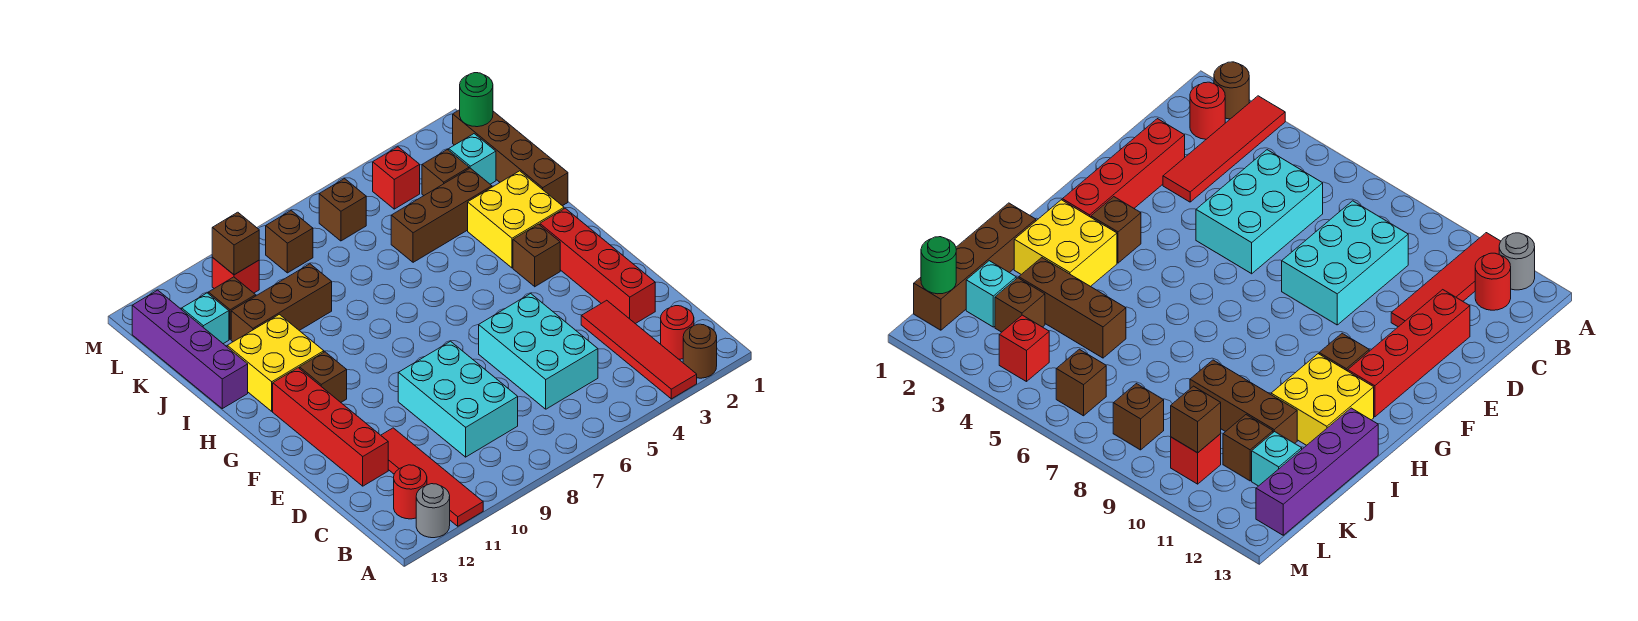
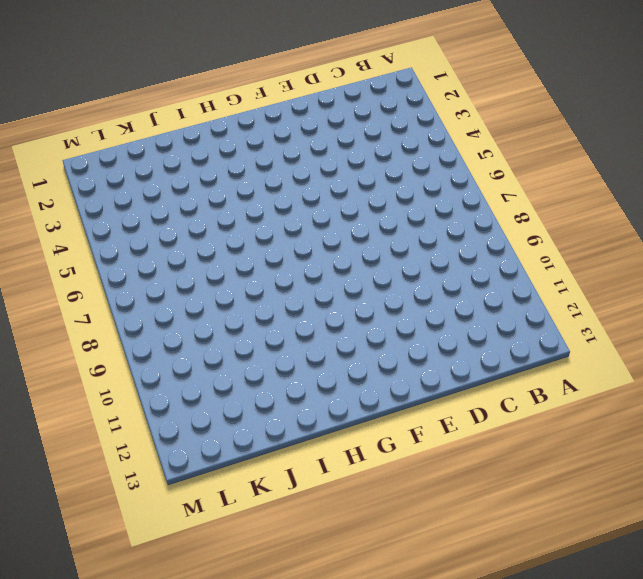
none -> brown 1x1 round brick [683,324,717,378]
none -> red 1x4 tile [581,300,697,399]
none -> red 1x4 tile [381,428,483,526]

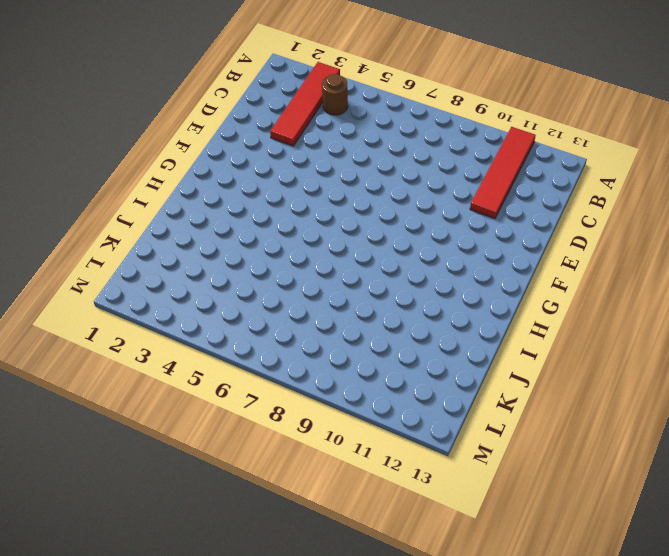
brown 1x1 round brick [322,74,348,115] -> brown 1x1 round brick moved to [683,324,717,378]
none -> grey 1x1 round brick [416,484,450,538]
none -> red 1x1 round brick [661,306,694,359]
none -> red 1x1 round brick [394,465,427,519]

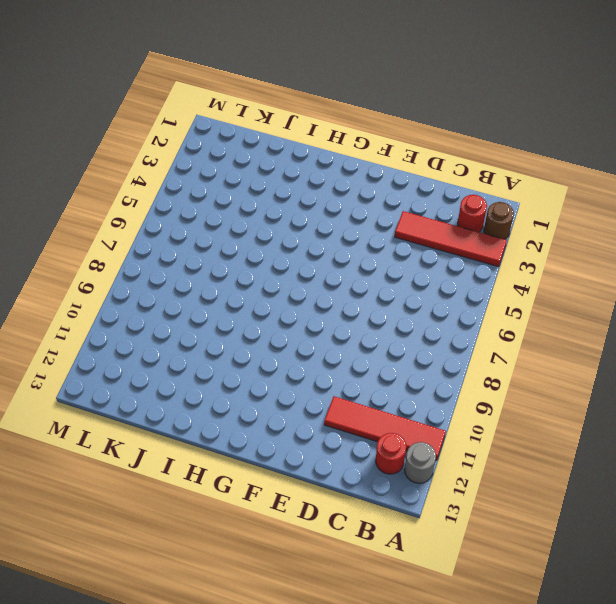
none -> cyan 2x3 brick [479,294,598,409]
none -> cyan 2x3 brick [398,341,518,457]
none -> red 1x4 brick [540,208,655,324]

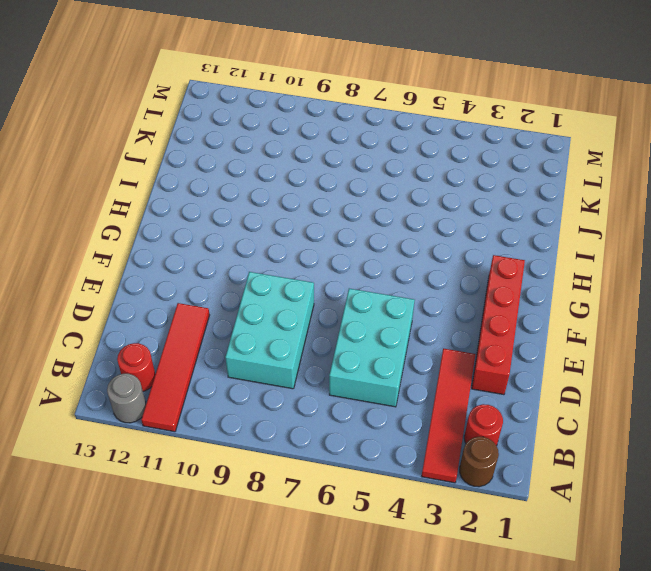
none -> red 1x4 brick [273,368,388,486]
none -> brown 1x1 brick [513,224,560,287]
none -> brown 1x1 brick [300,352,347,402]

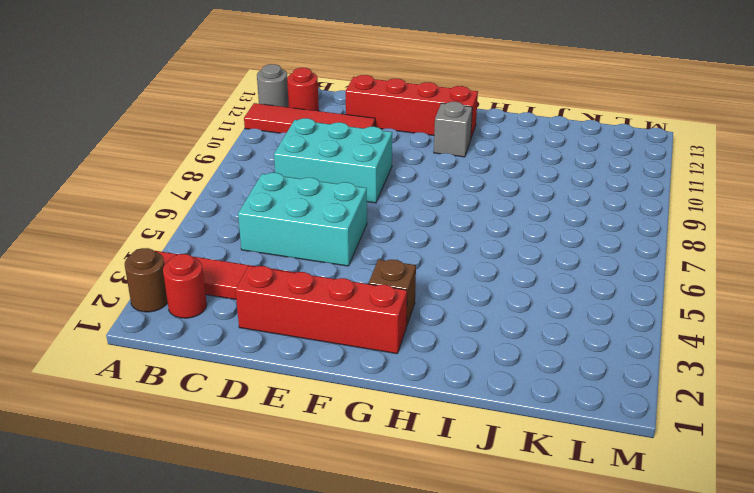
grey 1x1 brick [434,102,472,157] -> brown 1x1 brick [300,352,347,402]
none -> yellow 2x2 brick [468,171,564,268]
none -> yellow 2x2 brick [227,314,324,411]
none -> brown 1x4 brick [453,110,568,206]

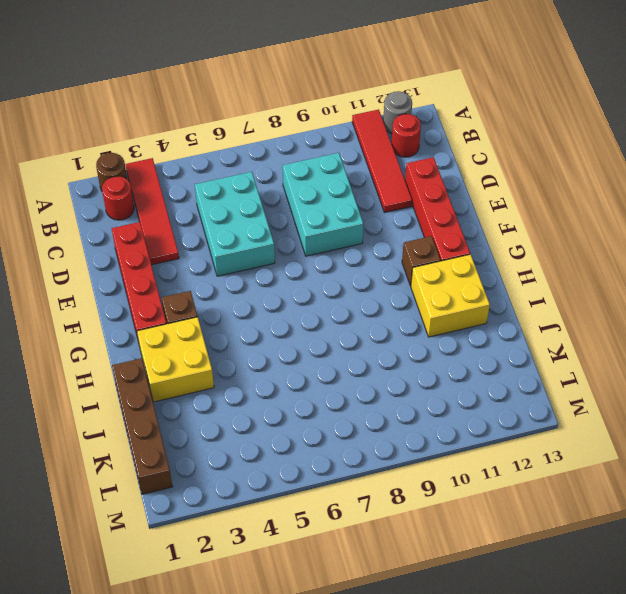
none -> purple 1x4 brick [132,290,248,409]
none -> brown 1x3 brick [391,168,492,262]
none -> brown 1x3 brick [231,264,332,342]

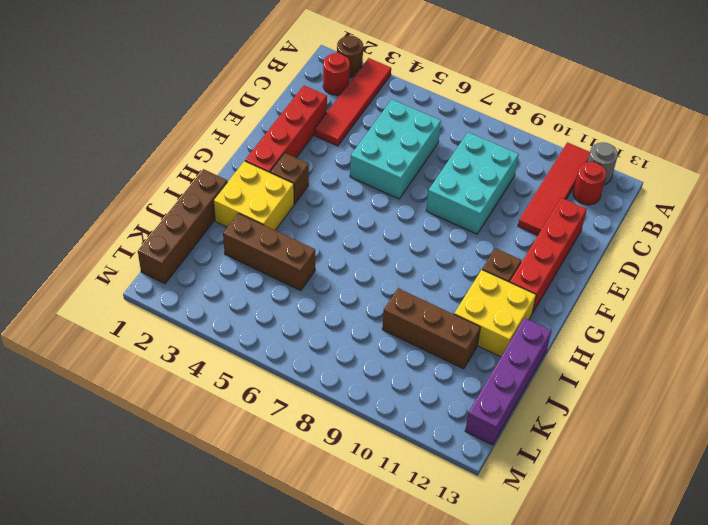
none -> cyan 1x1 brick [449,134,496,184]
none -> brown 1x1 brick [422,150,469,195]
none -> brown 1x1 brick [208,277,256,339]

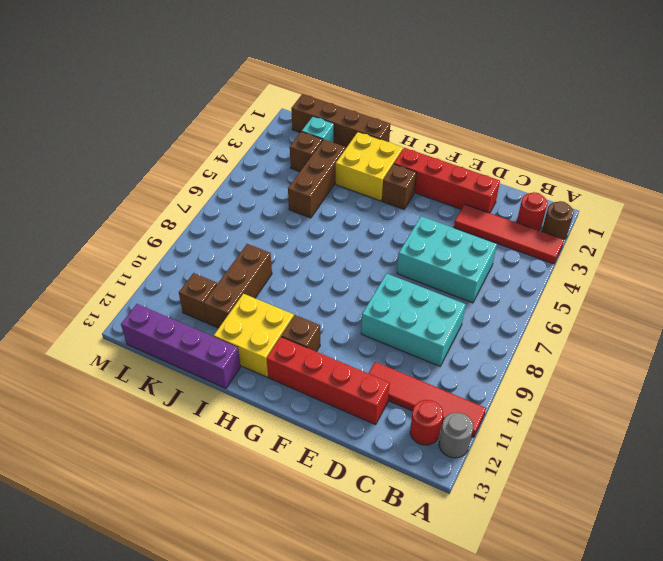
none -> cyan 1x1 brick [182,293,229,344]
none -> red 1x1 brick [373,147,420,209]
none -> brown 1x1 brick [319,179,366,241]

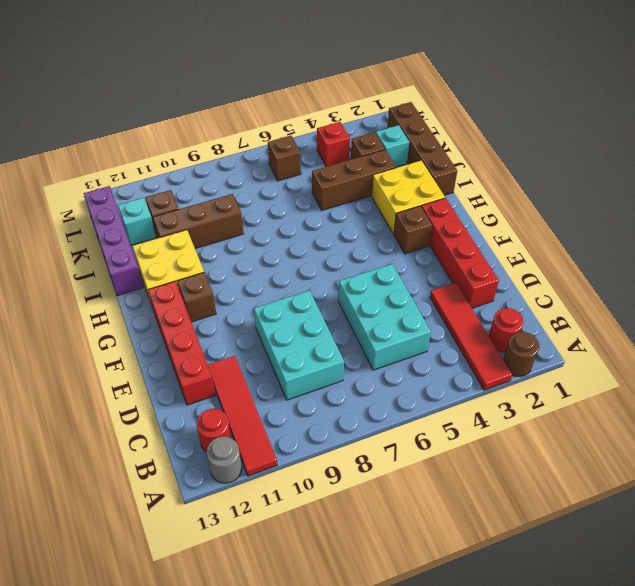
none -> brown 1x1 brick [266,211,313,273]
none -> red 1x1 brick [212,257,259,293]
none -> green 1x1 round brick [460,73,493,127]

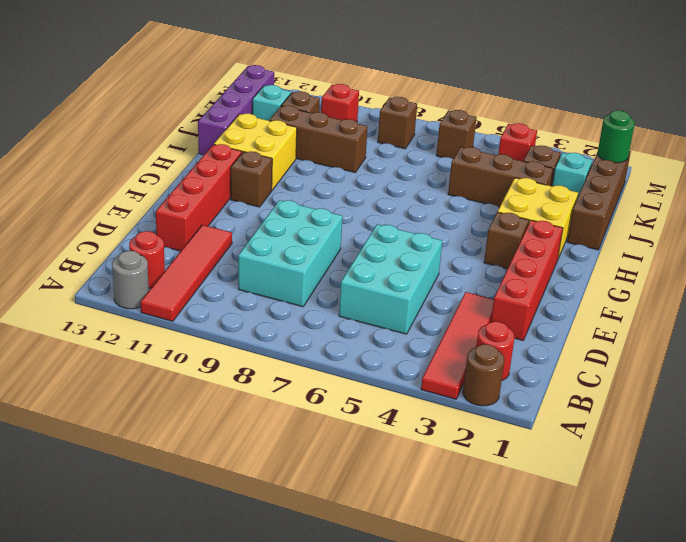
none -> brown 1x1 brick [212,212,259,275]

